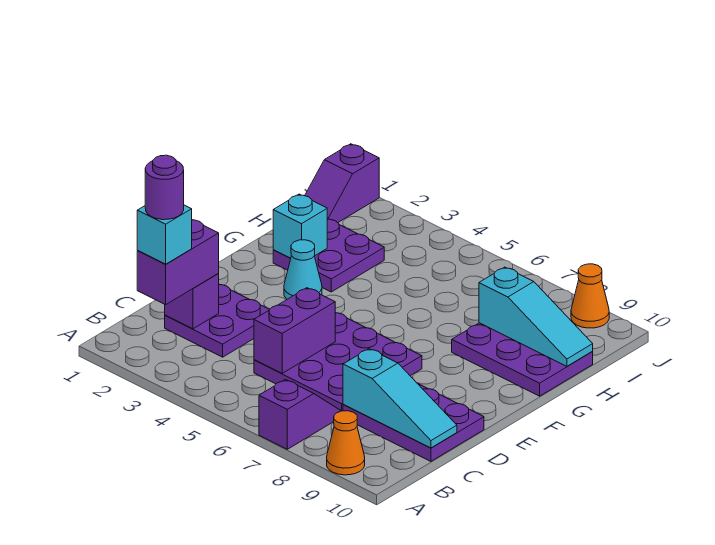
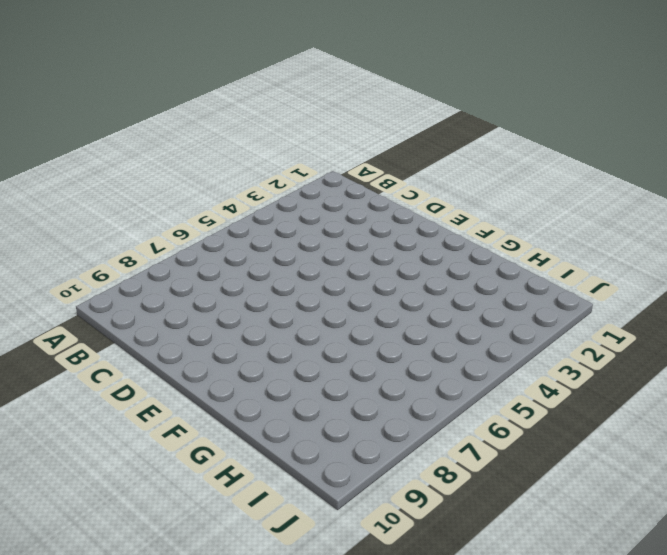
none -> purple 1x2 slope [259,380,340,449]
none -> orange 1x1 cone [327,411,365,475]
none -> purple 2x2 plate [165,285,270,357]

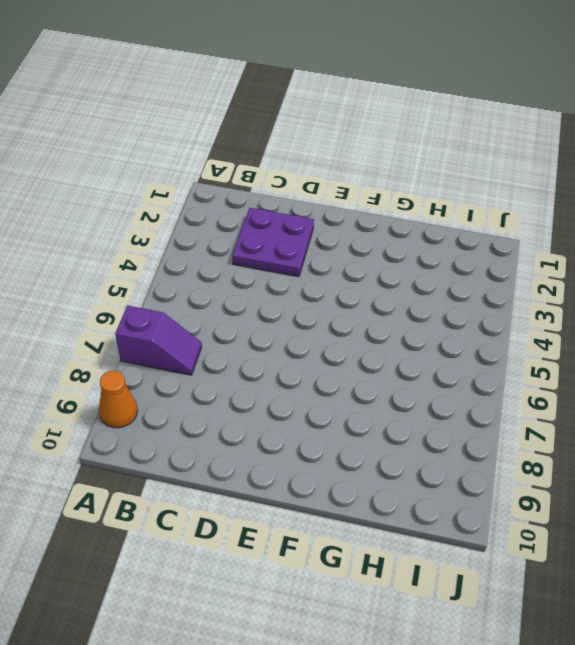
none -> purple 3x3 plate [254,312,422,411]
none -> purple 2x3 plate [343,384,484,461]
none -> cyan 1x1 cone [284,240,322,299]

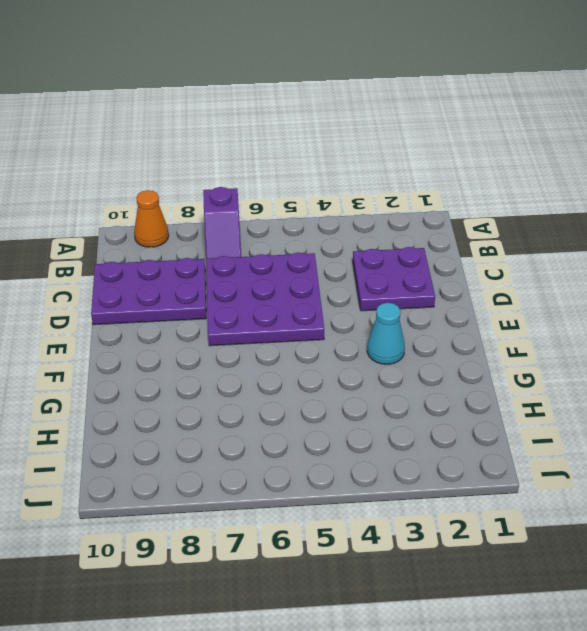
none -> purple 2x2 plate [273,219,384,292]
none -> purple 2x3 plate [452,323,593,396]
none -> purple 1x2 slope [305,144,379,223]

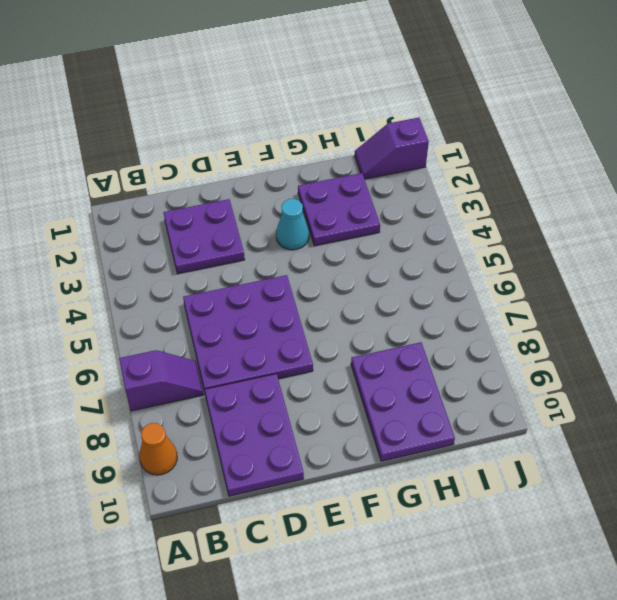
none -> orange 1x1 cone [571,264,609,328]
none -> purple 1x1 brick [165,274,219,329]
none -> purple 1x2 brick [254,288,335,373]

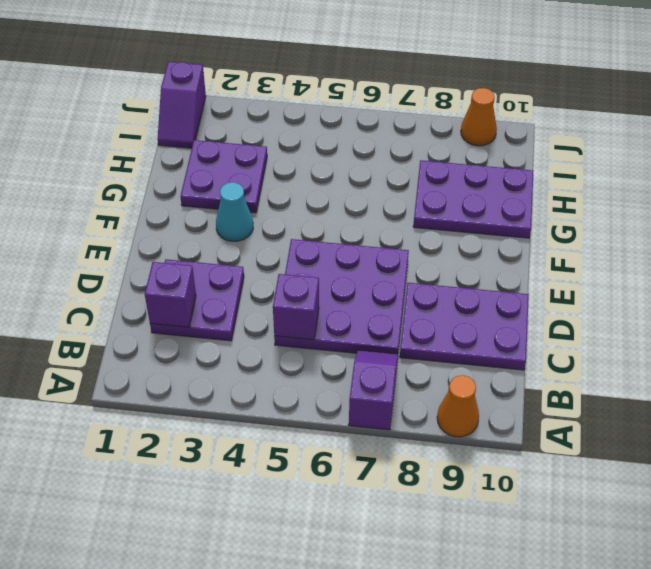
purple 1x1 brick [273,274,319,340] -> purple 1x2 brick [254,288,335,373]
none -> cyan 1x3 slope [343,349,457,448]
none -> cyan 1x1 brick [273,194,327,258]
none -> cyan 1x3 slope [479,267,593,366]

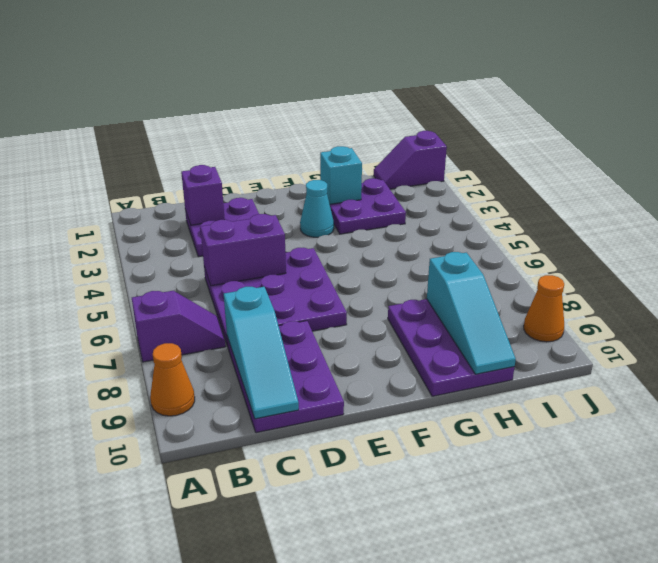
none -> purple 1x2 brick [137,220,219,305]
none -> cyan 1x1 brick [137,205,192,264]
none -> purple 1x1 round brick [145,155,184,220]

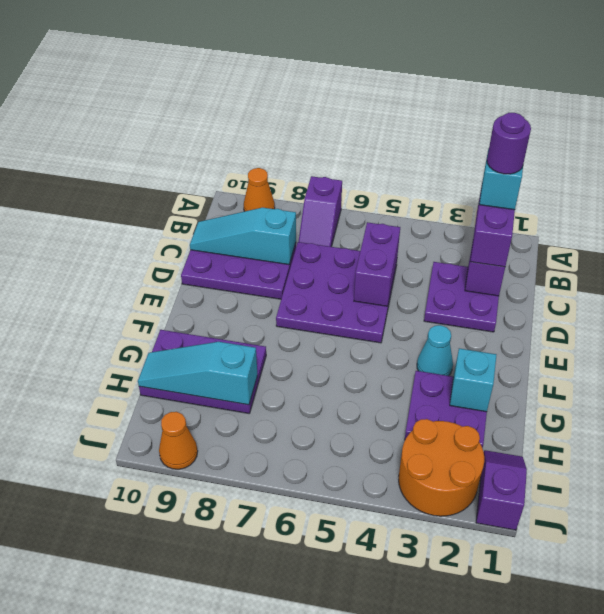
orange 2x2 round brick [399,419,484,516] -> none

